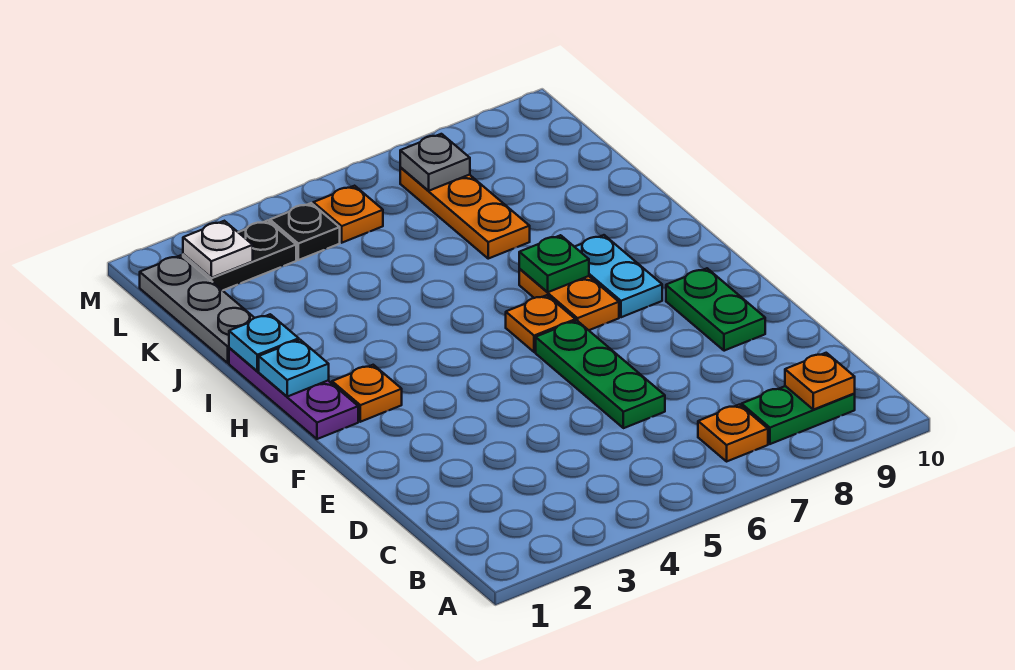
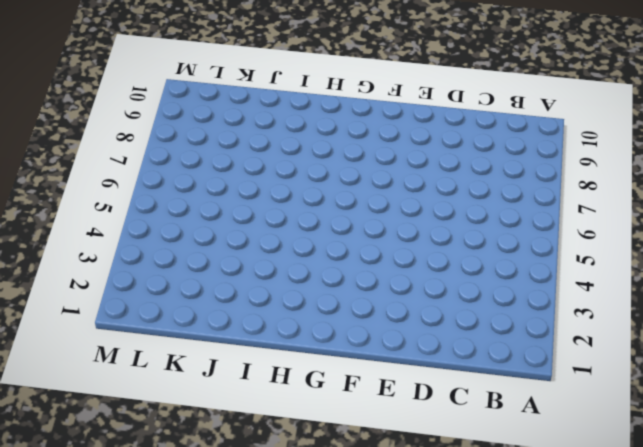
none -> orange 1x1 plate [698,405,768,461]
none -> green 1x2 plate [742,386,855,444]
none -> green 1x3 plate [536,321,665,428]

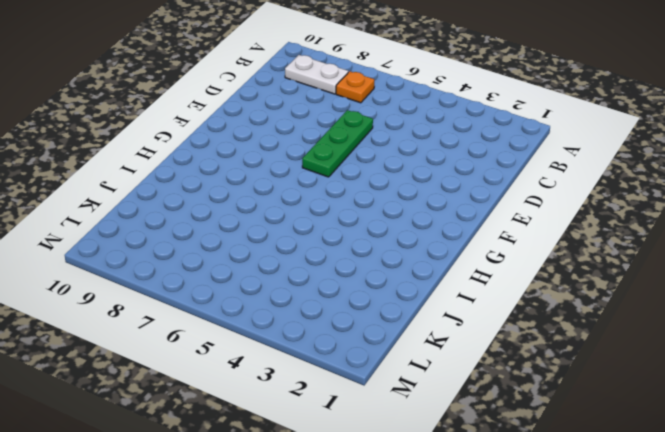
white 1x2 plate [285,55,348,94] -> green 1x2 plate [742,386,855,444]
none -> green 1x2 plate [666,268,765,351]
none -> purple 1x3 plate [229,348,358,439]
none -> orange 1x1 plate [332,365,402,422]

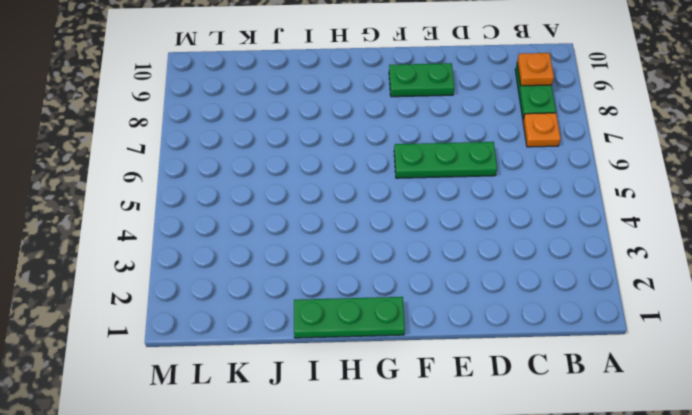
green 1x3 plate [294,297,405,338] -> purple 1x3 plate [229,348,358,439]
none -> orange 1x1 plate [332,365,402,422]
none -> orange 1x1 plate [506,295,575,352]
none -> orange 1x2 plate [519,269,619,330]

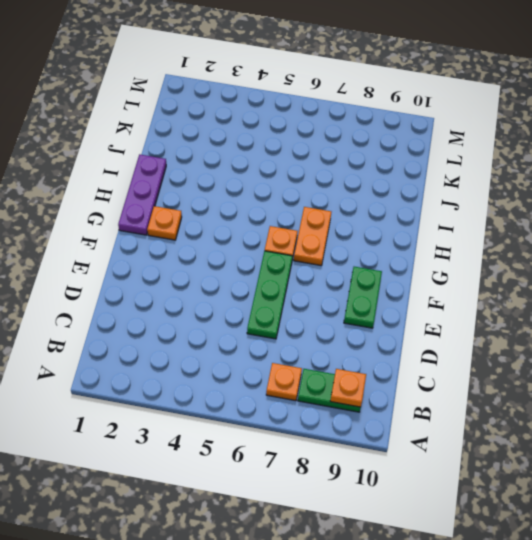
none -> cyan 1x2 plate [575,235,662,317]
none -> grey 1x3 plate [140,255,254,363]
none -> orange 1x3 plate [400,168,530,259]

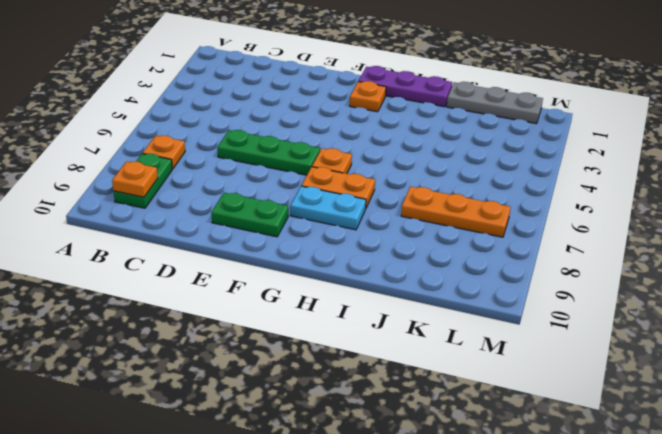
none -> black 1x2 plate [183,221,296,291]
none -> black 1x1 plate [270,203,340,260]
none -> orange 1x1 plate [313,186,383,243]

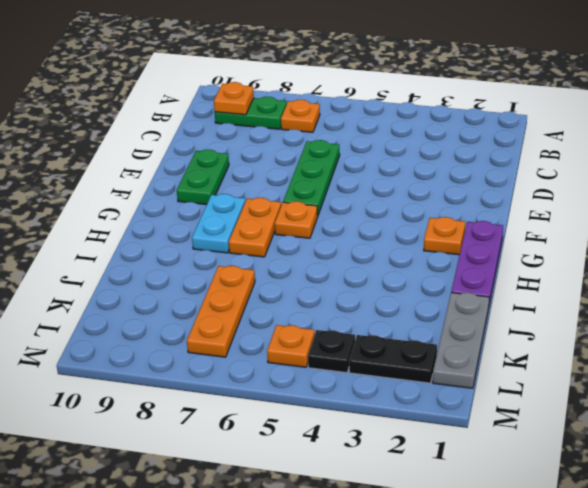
none -> cyan 1x1 plate [259,340,329,397]
none -> green 1x1 plate [519,235,589,292]
none -> cyan 1x1 plate [229,314,299,371]

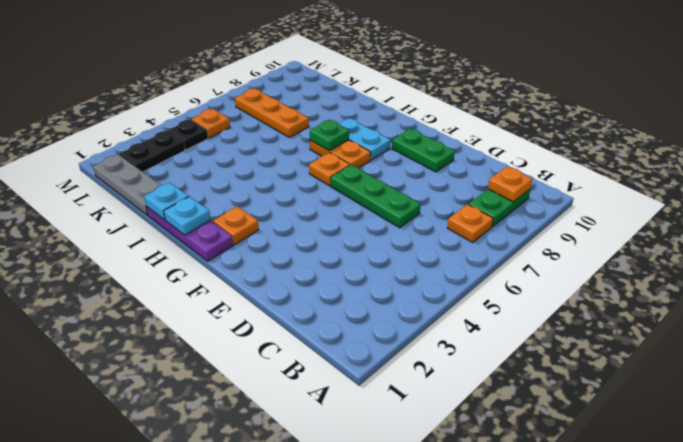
none -> white 1x1 plate [183,221,253,278]
none -> grey 1x1 plate [400,134,470,191]

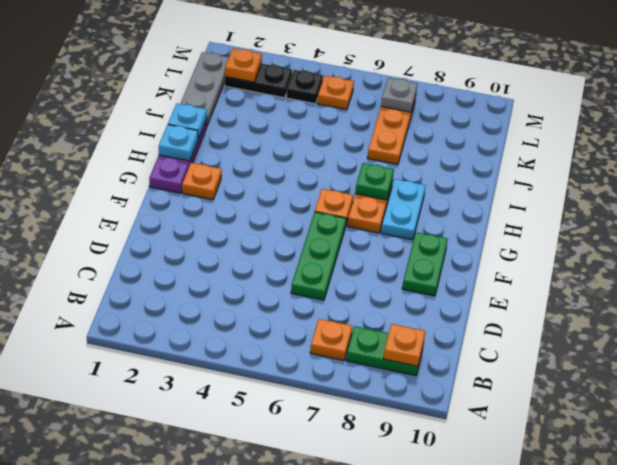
orange 1x1 plate [225,48,262,82] -> white 1x1 plate [183,221,253,278]

